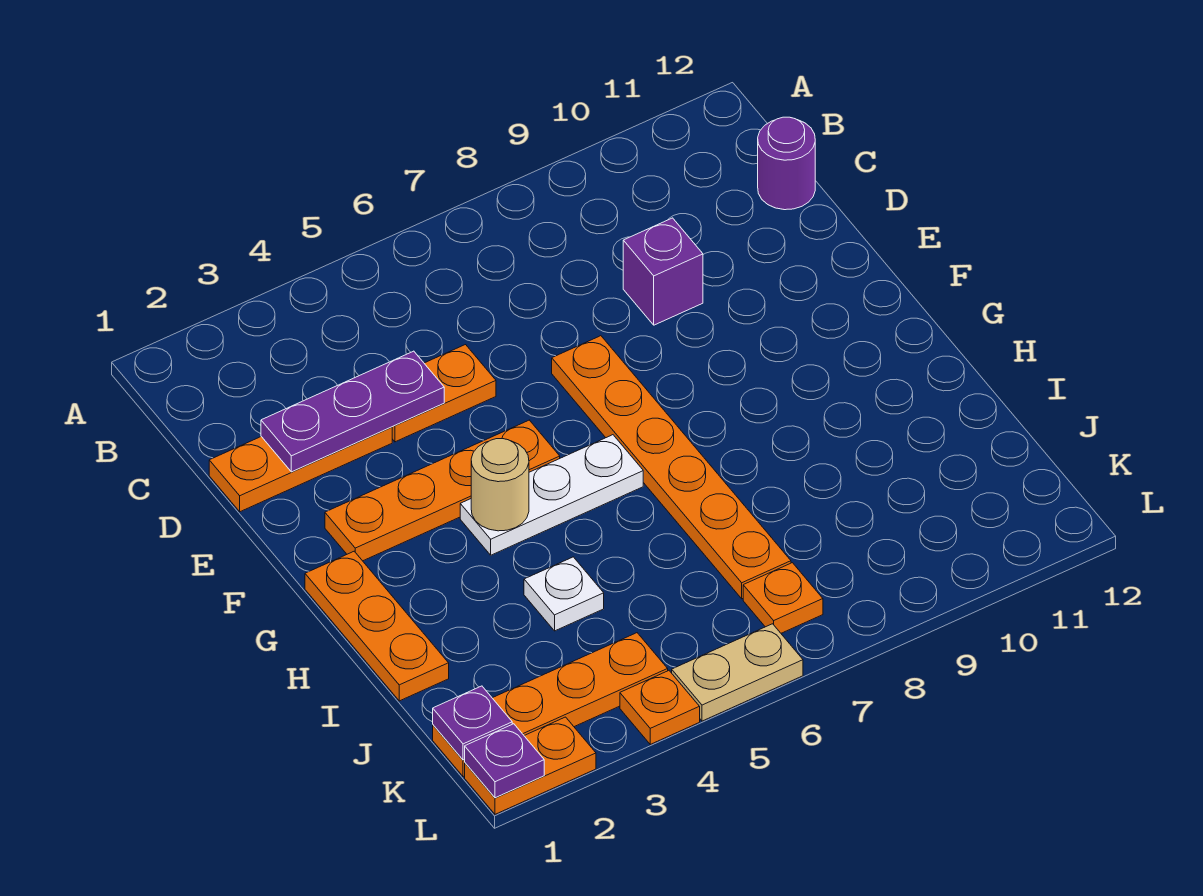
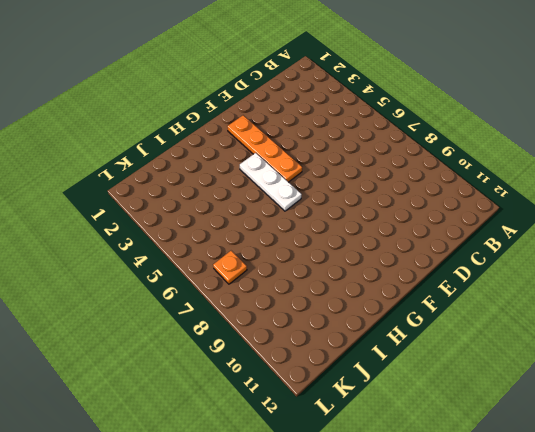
none -> purple 1x1 round brick [758,117,815,210]
none -> orange 1x3 plate [209,427,392,512]
none -> orange 1x2 plate [392,345,496,442]

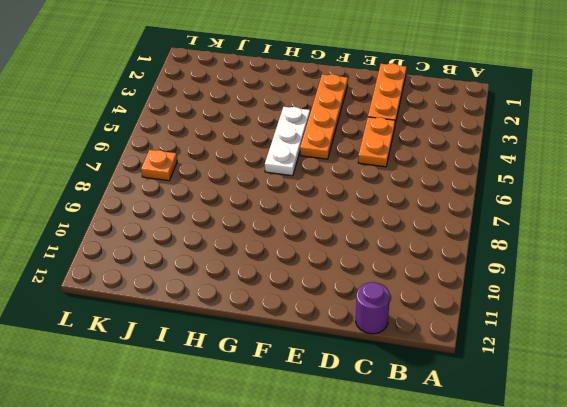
none -> purple 1x1 brick [623,218,703,325]
none -> orange 1x6 plate [552,336,791,599]
none -> orange 1x3 plate [305,551,449,701]

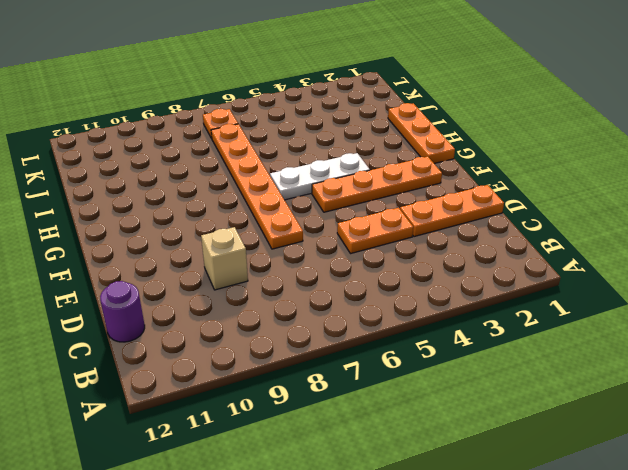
tan 1x1 brick [201,227,248,290] -> purple 1x1 brick [623,218,703,325]
none -> white 1x1 plate [524,557,604,631]
none -> orange 1x4 plate [433,633,668,777]
none -> orange 1x2 plate [465,717,596,814]

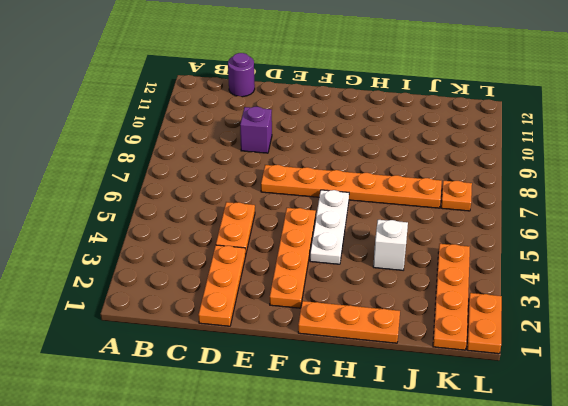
white 1x1 brick [373,220,408,270] -> white 1x1 plate [524,557,604,631]
none -> orange 1x1 plate [620,671,700,744]
none -> tan 1x2 plate [672,624,803,721]
none -> purple 1x3 plate [261,351,444,472]

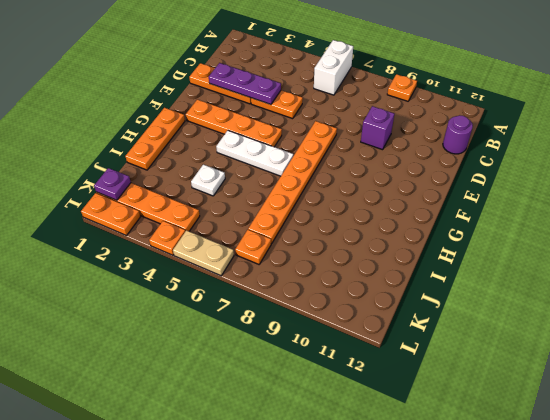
white 1x2 brick [314,40,353,95] -> none
orange 1x1 plate [387,74,417,101] -> none
none -> tan 1x1 round brick [471,439,529,531]
none -> purple 1x1 plate [465,724,544,798]

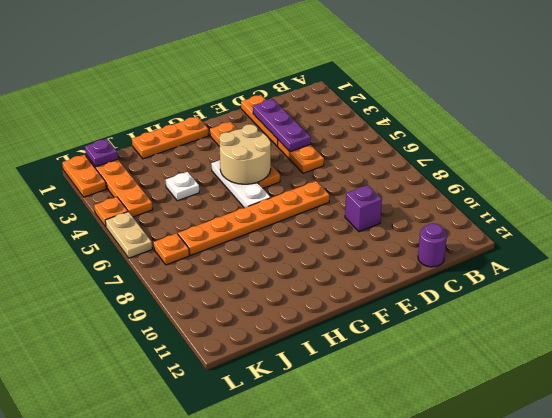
tan 2x2 round brick [219,124,271,184] -> tan 1x1 round brick [471,439,529,531]
none -> purple 1x1 plate [465,724,544,798]

